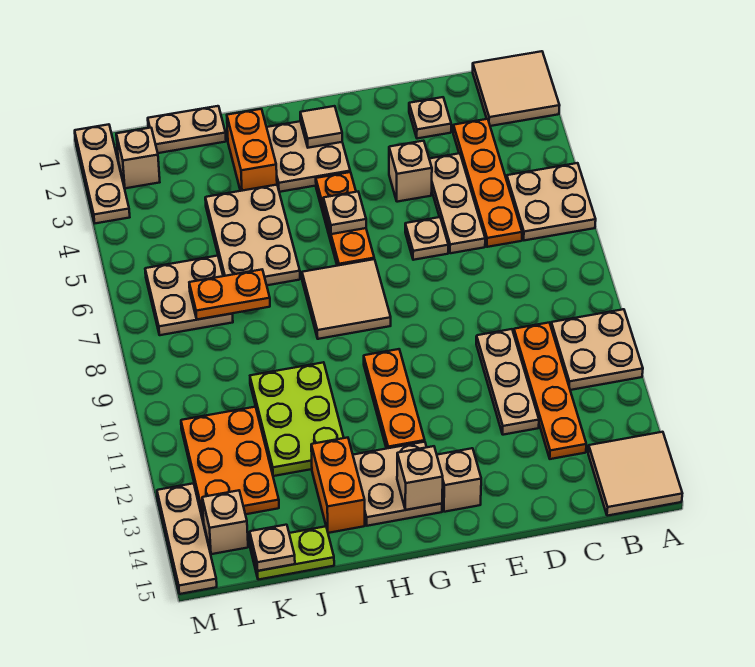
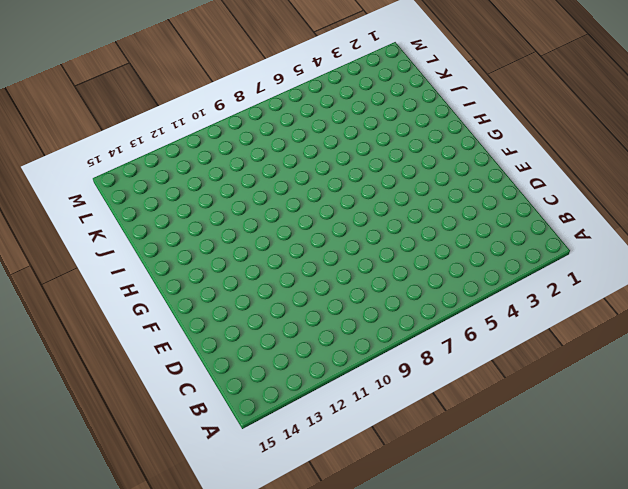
none -> tan 2x2 tile [473,51,560,126]
none -> tan 2x2 plate [507,163,596,240]
none -> tan 2x2 plate [551,309,643,390]
none -> tan 2x2 tile [588,432,682,516]

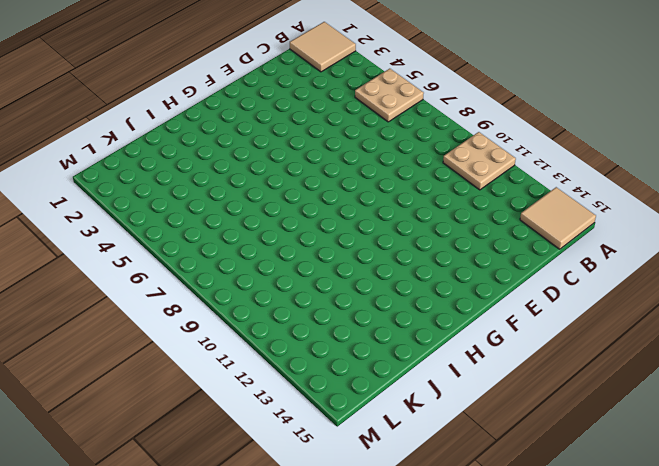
none -> orange 1x4 plate [453,119,522,247]
none -> orange 1x4 plate [514,323,586,459]
none -> tan 1x1 plate [409,97,451,139]
none -> tan 1x3 plate [429,153,485,253]

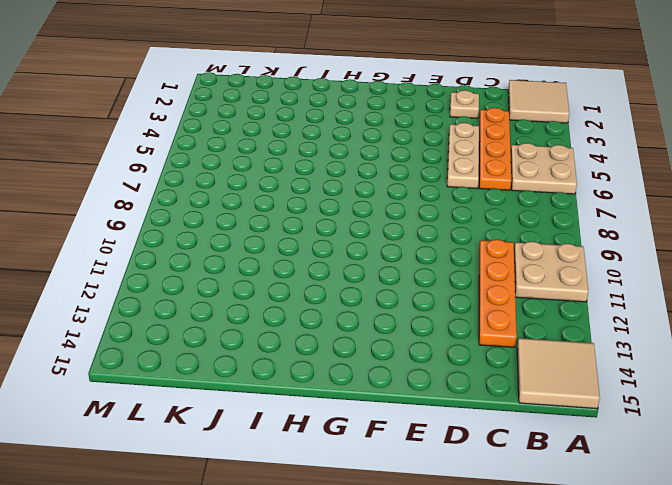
none -> tan 1x3 plate [476,329,539,435]
none -> tan 1x1 brick [389,141,432,202]
none -> tan 1x1 plate [405,217,448,260]
none -> tan 1x1 brick [437,448,481,512]

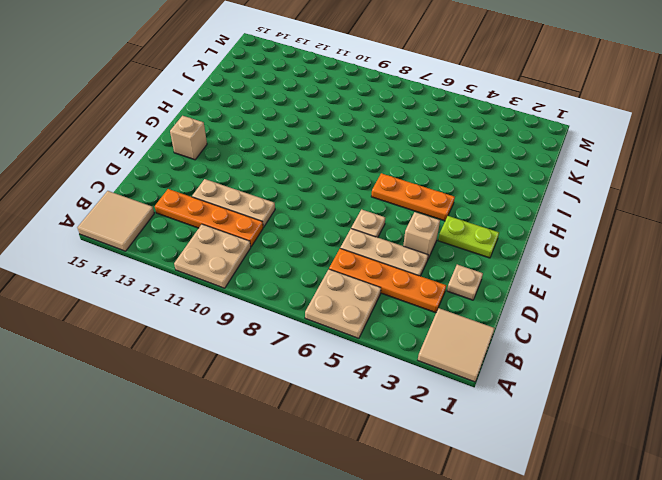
lime 1x2 plate [438,216,499,258] -> lime 1x2 plate turned to [250,526,334,580]
none -> tan 2x2 plate [267,121,350,192]
none -> tan 2x2 tile [302,259,391,339]
none -> orange 1x3 plate [364,349,425,449]
none -> tan 2x2 plate [353,442,442,526]

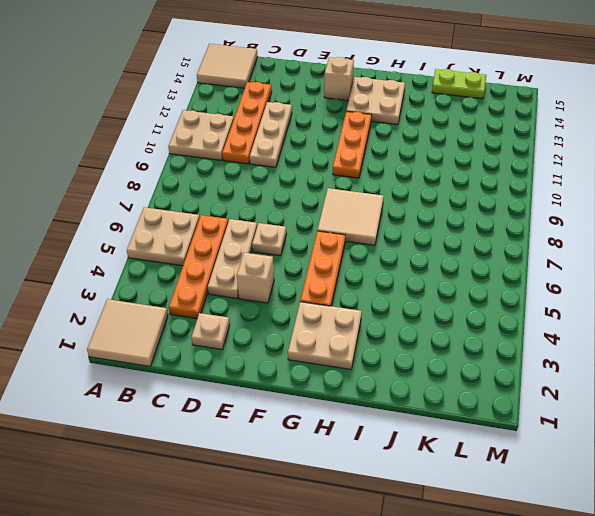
none -> orange 1x2 brick [227,109,277,191]
none -> tan 2x3 plate [205,185,300,285]
none -> lime 2x3 plate [250,362,344,476]
none -> orange 1x2 brick [311,438,365,533]

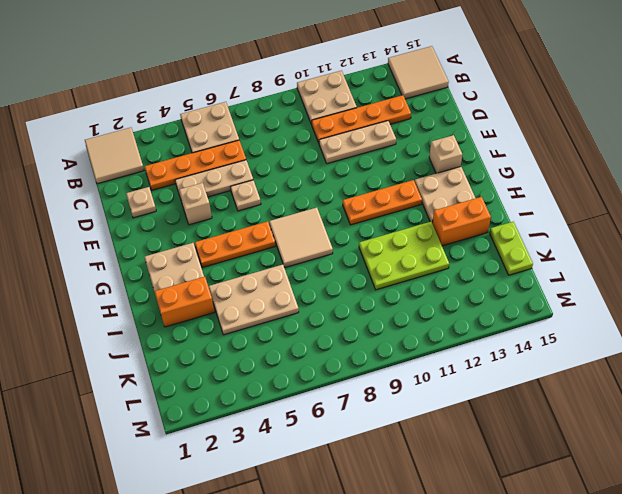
none -> tan 1x2 plate [148,106,226,153]
none -> tan 2x2 plate [145,256,233,335]
none -> orange 2x3 plate [181,407,279,522]
none -> tan 1x1 brick [116,128,160,188]

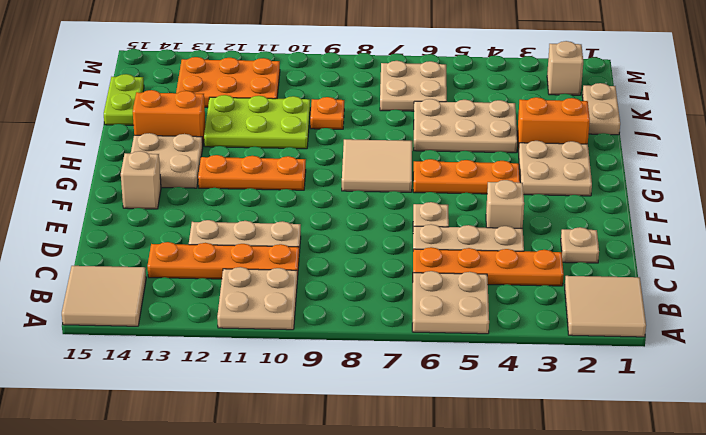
orange 1x1 plate [310,97,344,129] -> none
none -> tan 1x1 brick [202,490,248,554]
none -> tan 1x3 plate [75,124,130,223]
none -> tan 1x3 plate [157,483,217,594]
none -> tan 1x1 tile [300,106,342,148]

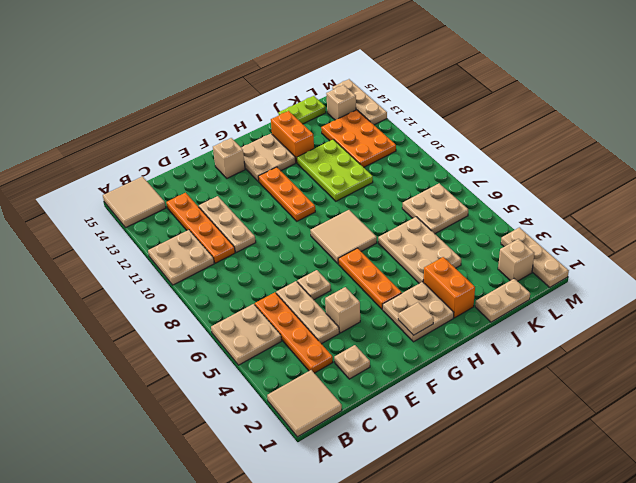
none -> tan 1x1 plate [323,192,366,234]
none -> tan 1x1 brick [397,446,443,510]
none -> orange 1x2 plate [189,270,270,320]
none -> tan 1x1 plate [250,525,295,571]

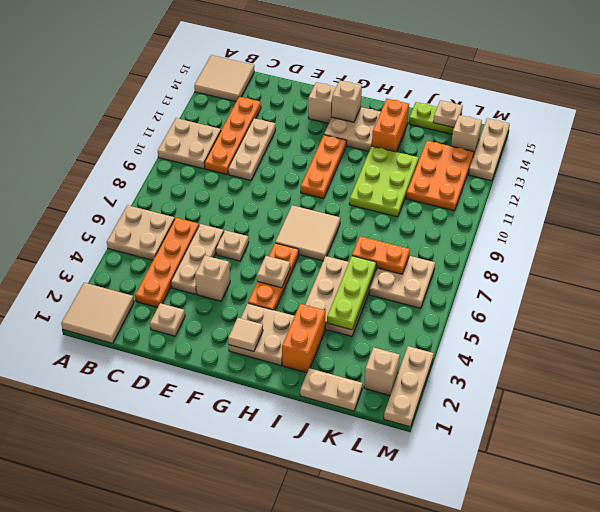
lime 1x3 plate [327,256,376,330] -> none

